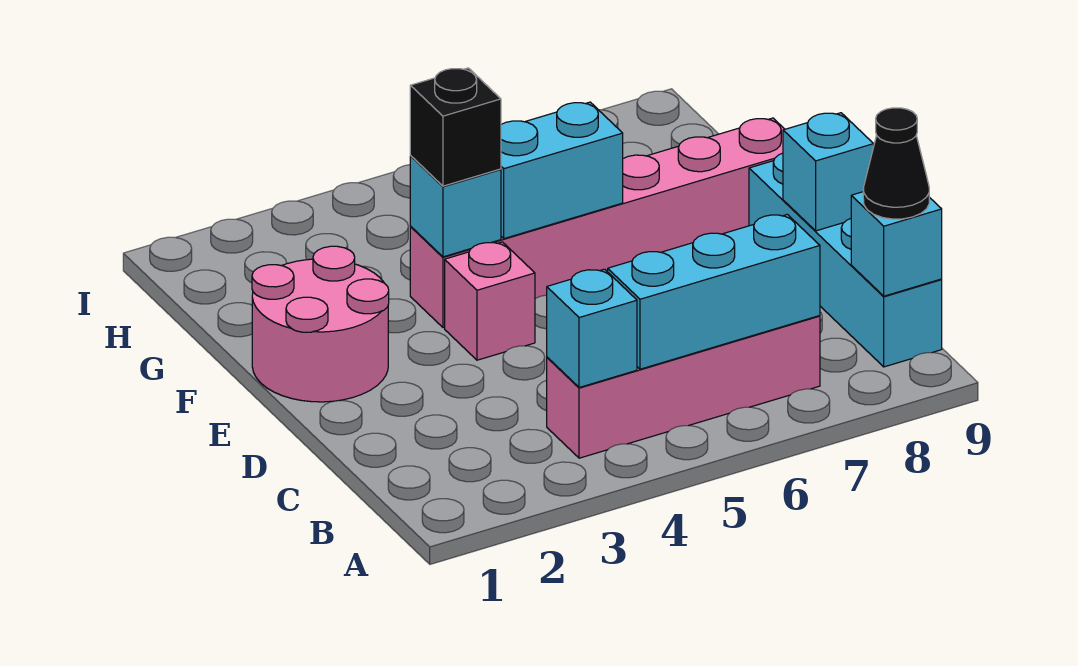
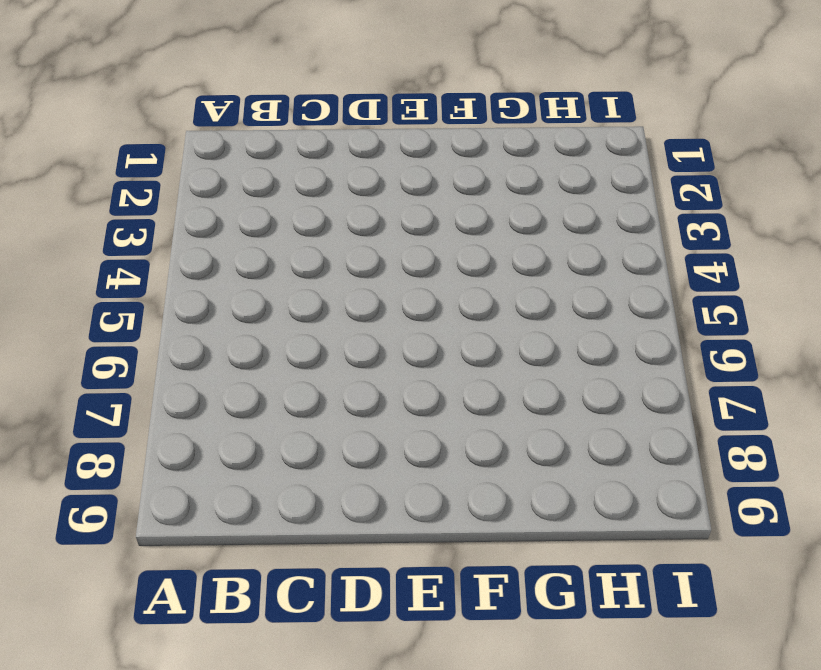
none -> pink 1x4 brick [547,316,820,458]
none -> cyan 1x4 brick [749,153,942,367]
none -> pink 2x2 round brick [252,246,389,402]

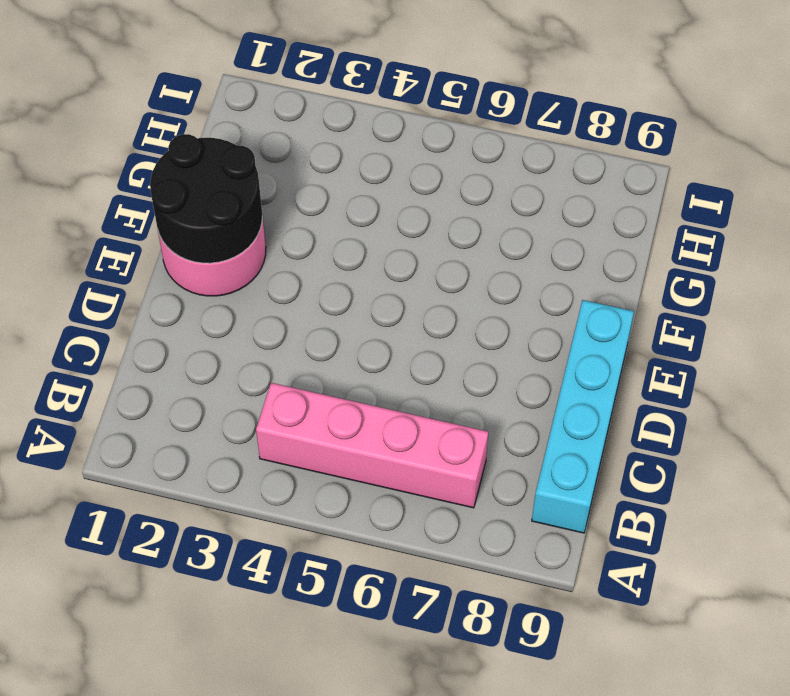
black 2x2 round brick [150,134,262,263] -> none
none -> pink 1x1 brick [445,242,535,360]
none -> pink 1x6 brick [410,118,785,328]
none -> cyan 1x1 brick [547,269,637,388]

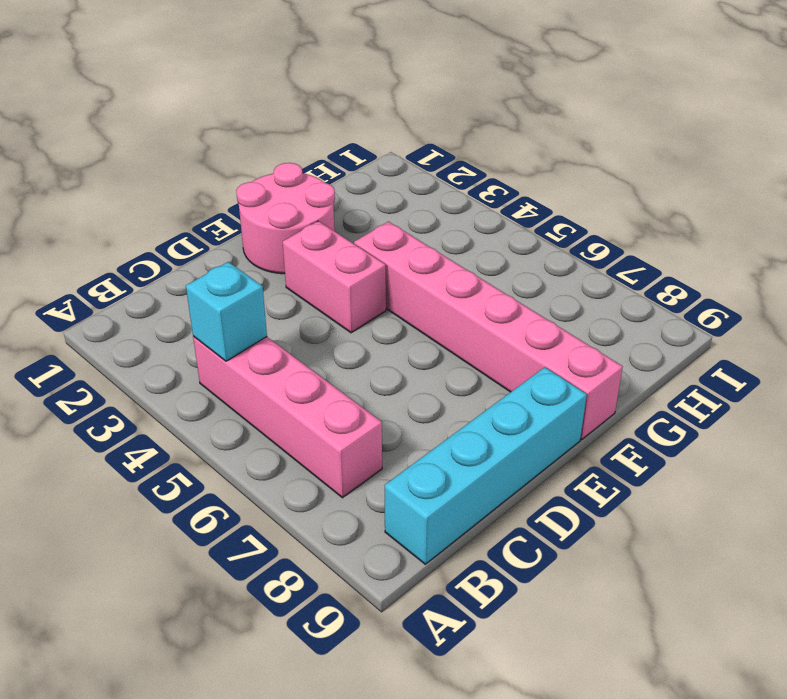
pink 1x2 brick [283,221,386,333] -> pink 1x1 brick [445,242,535,360]
none -> cyan 1x3 brick [608,214,820,369]
none -> cyan 1x1 brick [851,192,942,296]
none -> cyan 1x1 brick [783,113,874,231]

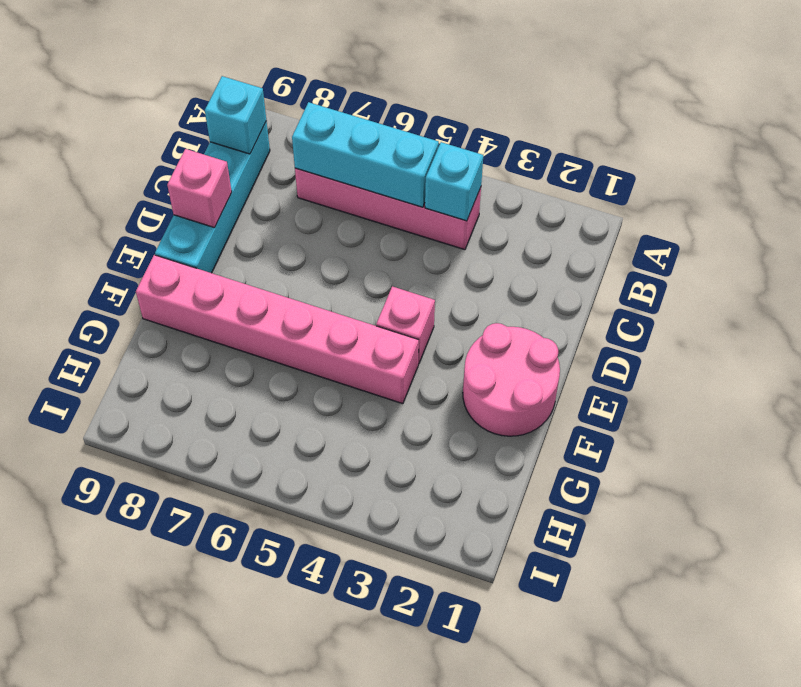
pink 1x1 brick [167,149,232,228] -> cyan 1x1 brick [783,113,874,231]
none -> cyan 1x1 brick [410,156,501,257]
none -> cyan 1x2 brick [501,102,623,239]
none -> black 1x1 cone [863,108,929,219]

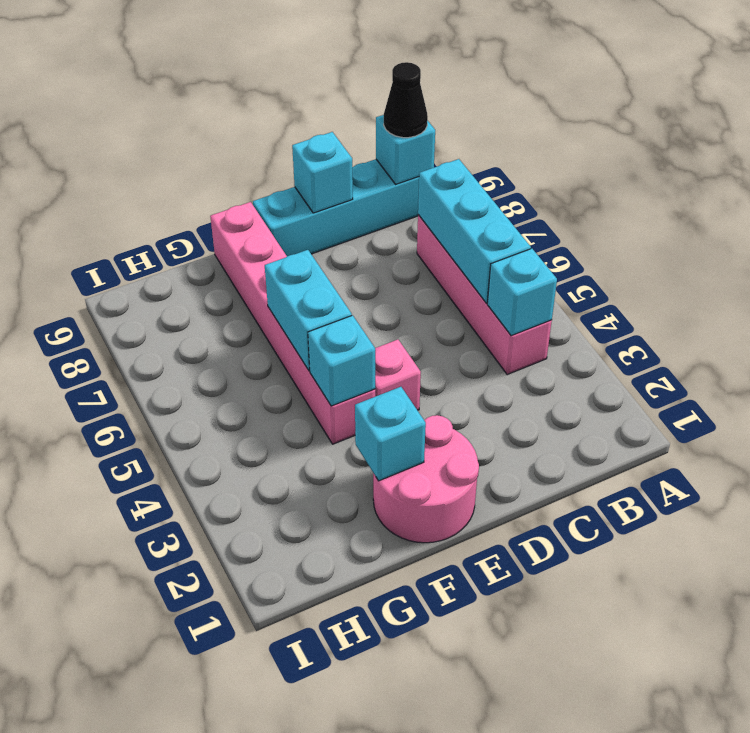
cyan 1x1 brick [355,387,426,481] -> none
none -> black 1x1 brick [410,68,501,186]

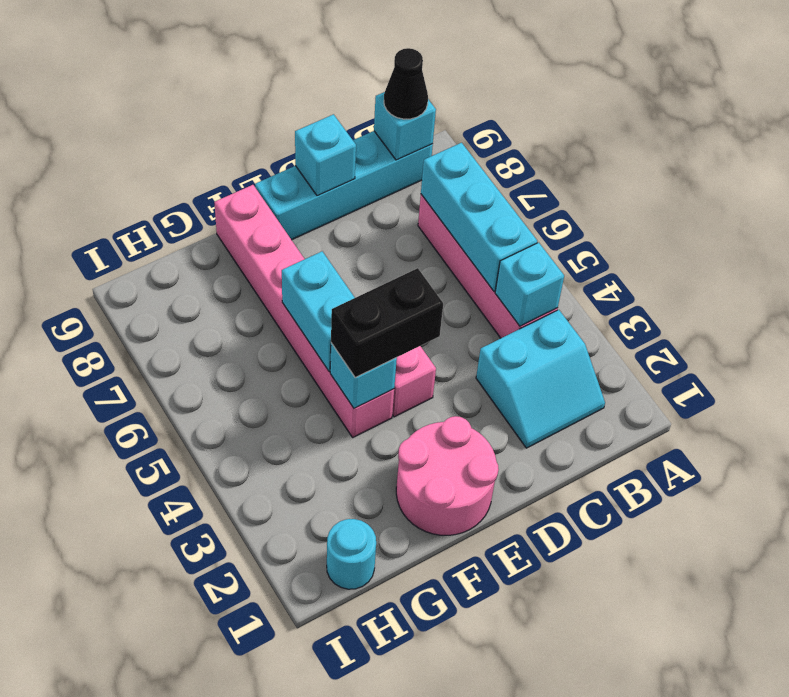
cyan 2x2 slope [476,310,605,448] -> none
black 1x2 brick [331,268,443,378] -> black 1x1 brick [410,68,501,186]
cyan 1x1 round brick [327,519,376,589] -> none

